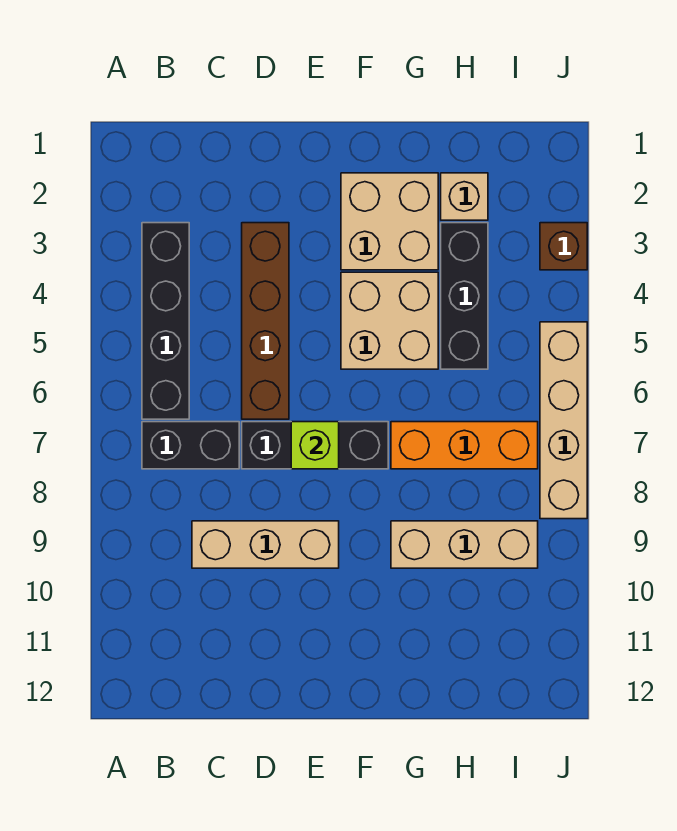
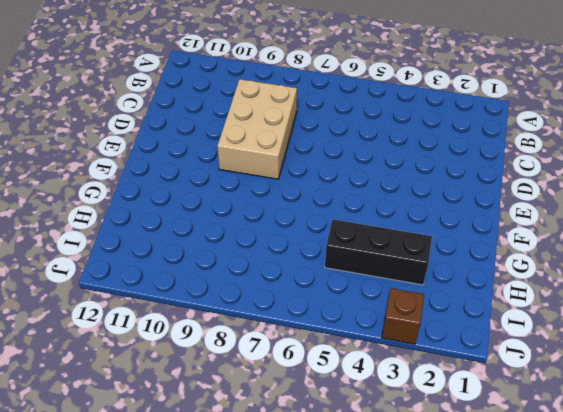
tan 2x3 brick [217,79,297,179] -> tan 1x3 brick [192,521,339,568]
none -> black 1x4 brick [142,223,189,419]
none -> black 1x2 brick [142,422,239,469]
none -> brown 1x4 brick [242,223,289,419]

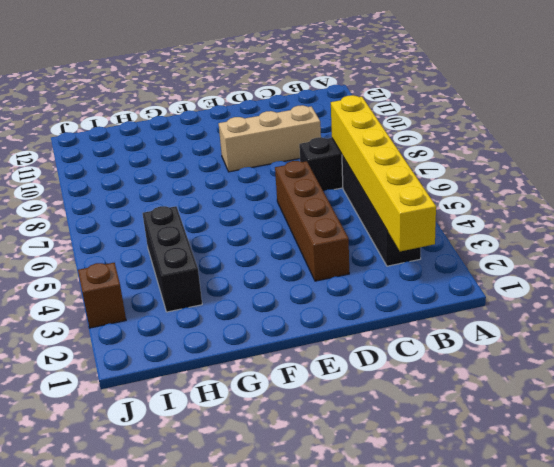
yellow 1x6 brick [331,95,436,251] -> none
none -> black 1x3 brick [242,422,388,469]
none -> tan 2x2 brick [341,173,438,270]
none -> tan 2x2 brick [341,272,438,369]

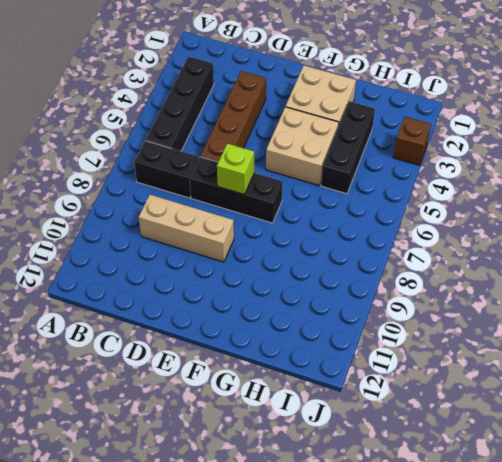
none -> orange 1x3 brick [391,422,538,469]
none -> tan 1x3 brick [391,521,538,568]
none -> tan 1x1 brick [441,173,488,220]

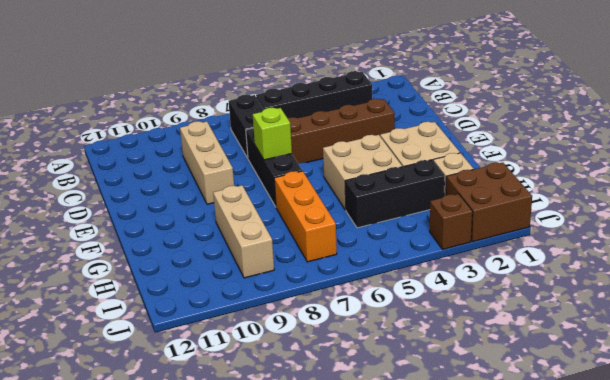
brown 2x2 brick [446,162,532,242] -> none
none -> tan 1x4 brick [540,322,587,519]

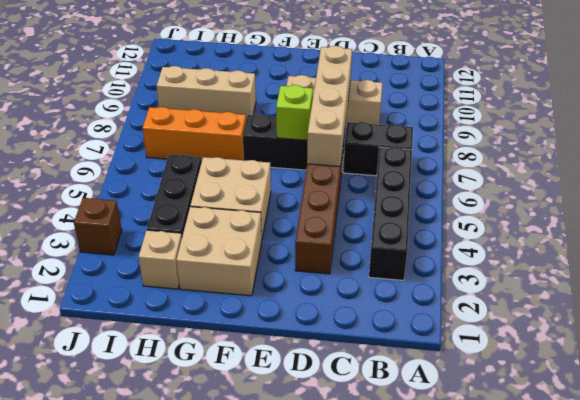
tan 1x4 brick [307,46,352,166] -> tan 1x4 brick moved to [540,322,587,519]

